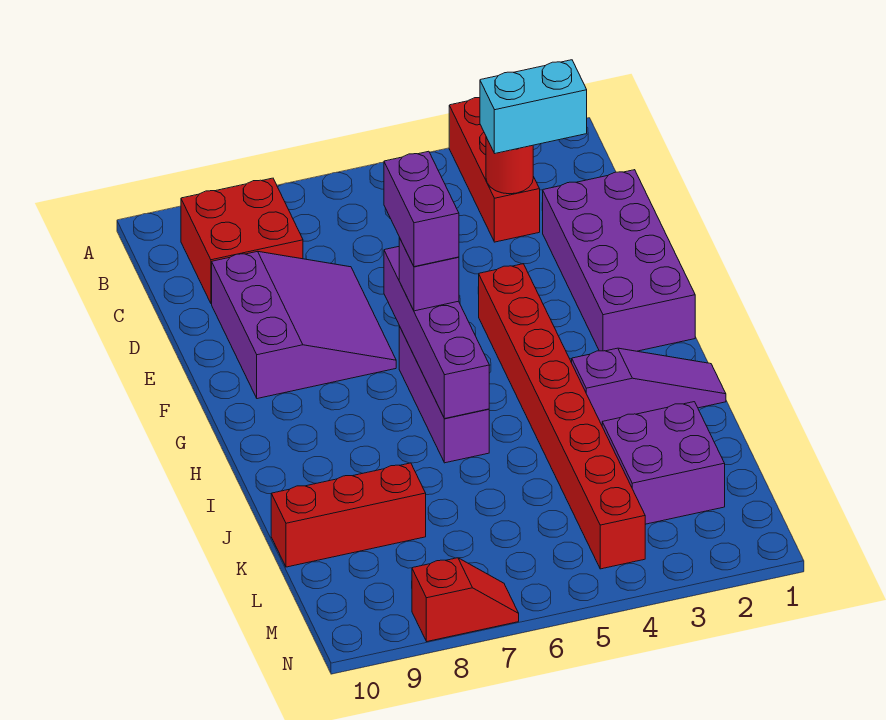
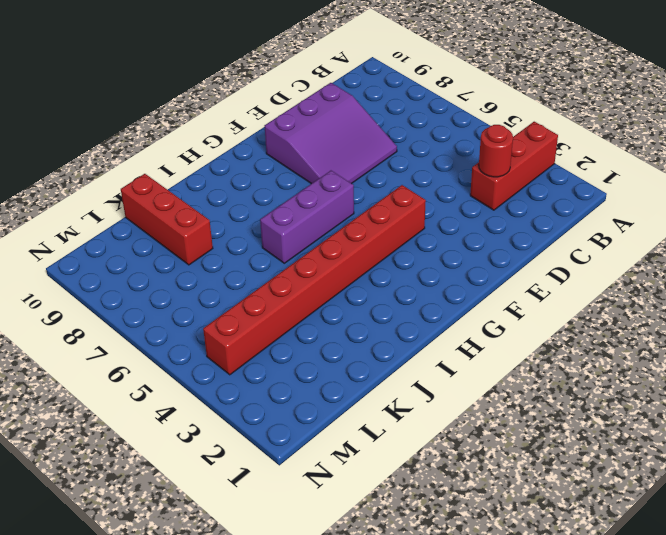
none -> red 2x2 brick [181,178,303,304]
none -> purple 2x4 brick [542,170,695,351]
none -> purple 1x3 slope [572,348,726,425]

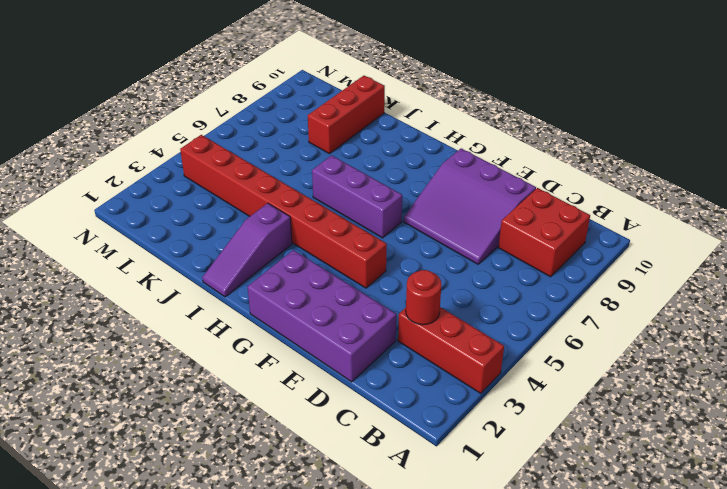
none -> purple 2x2 brick [602,402,725,524]
none -> red 1x2 slope [412,558,519,641]
none -> purple 1x4 brick [384,247,489,419]

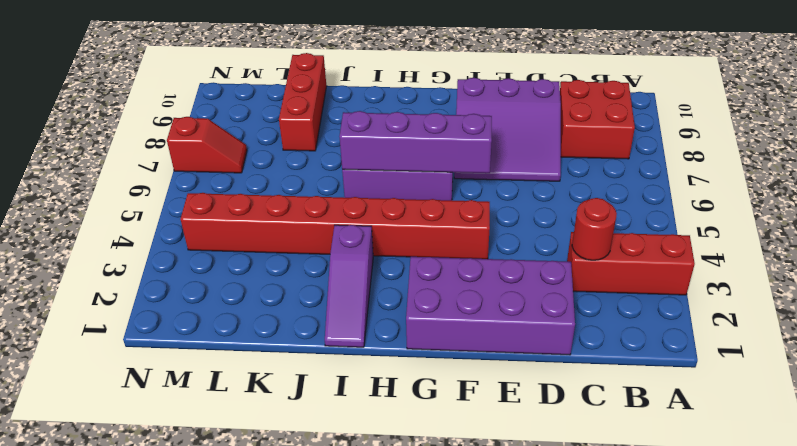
red 1x2 slope [167,117,247,173] -> red 1x2 slope turned to [412,558,519,641]
none -> purple 2x2 brick [602,402,725,524]
none -> cyan 1x2 brick [480,60,587,153]
none -> purple 1x1 brick [399,238,459,311]

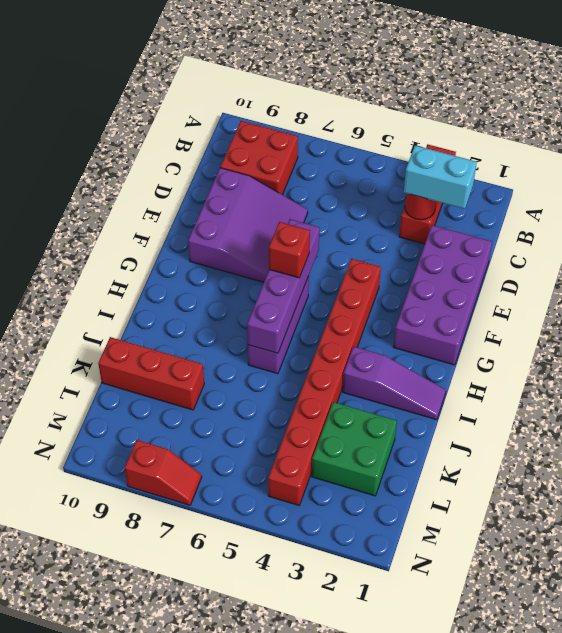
red 1x1 brick [269,222,310,278] -> purple 1x1 brick [399,238,459,311]
green 2x2 brick [312,402,397,496] -> purple 2x2 brick [602,402,725,524]
none -> purple 1x2 brick [384,151,459,267]

